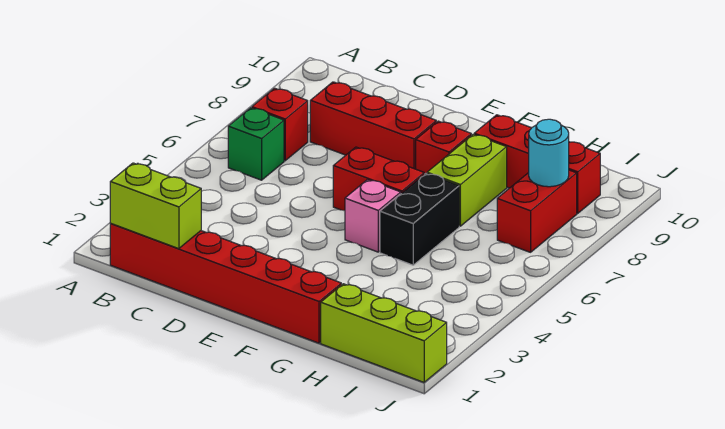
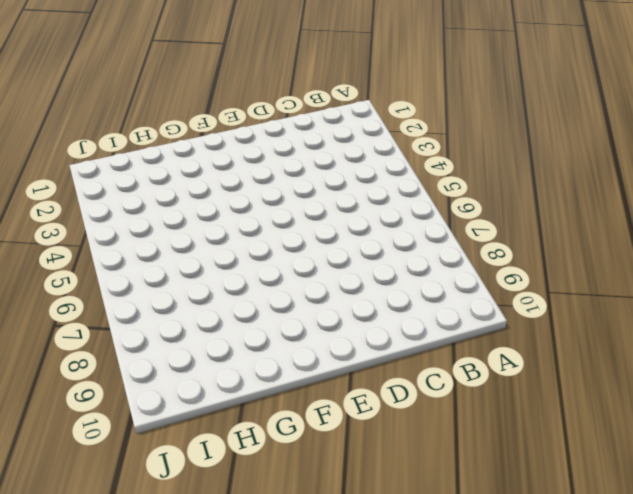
none -> red 1x6 brick [110,224,341,343]
none -> green 1x1 brick [228,108,284,180]
none -> red 1x1 brick [252,88,308,161]

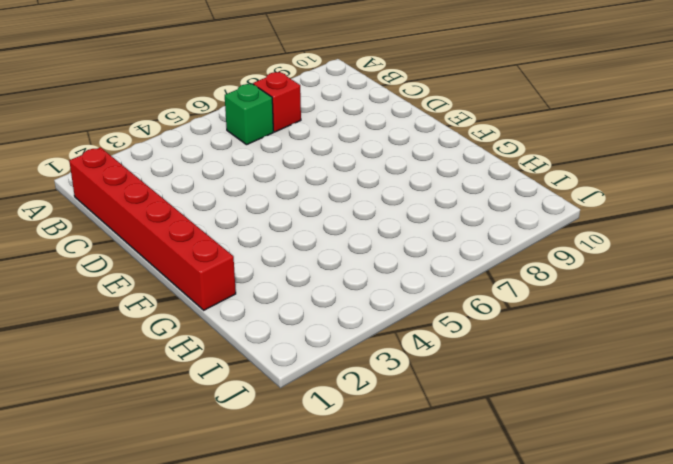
none -> red 1x3 brick [310,82,436,169]
none -> red 1x2 brick [333,147,424,211]
none -> pink 1x1 brick [345,180,401,252]

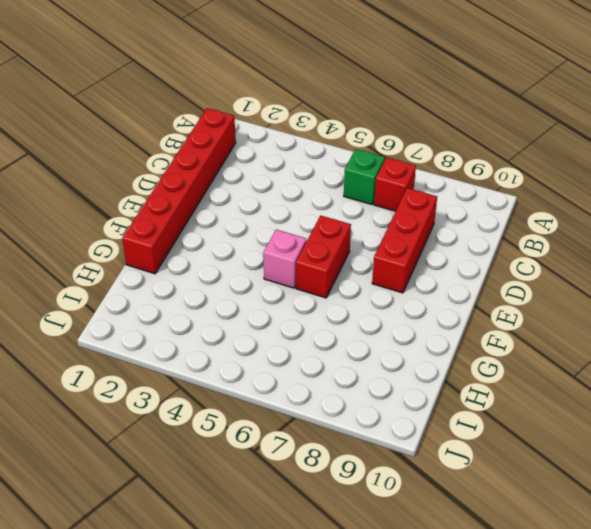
none -> red 1x1 brick [416,121,471,174]
none -> black 1x2 brick [380,173,459,265]
none -> lime 1x2 brick [427,134,507,226]

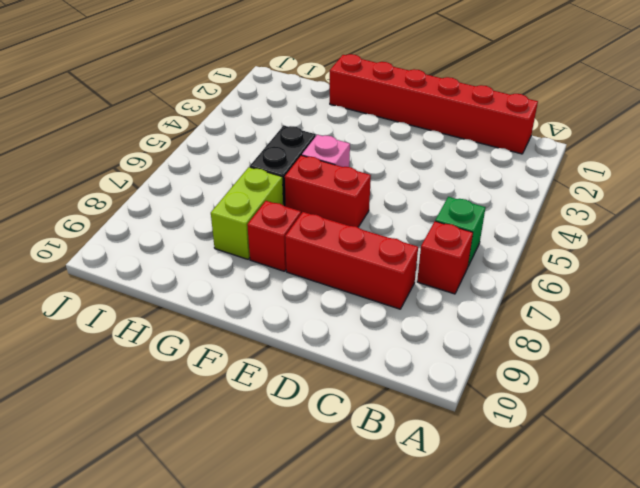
none -> red 1x3 brick [474,115,600,213]
none -> lime 1x3 brick [321,284,447,382]
none -> red 1x2 brick [497,170,577,252]

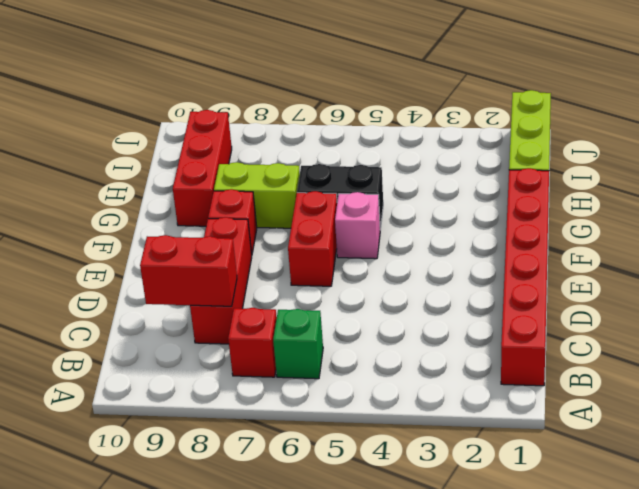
red 1x2 brick [140,235,237,306] -> red 1x2 brick moved to [497,170,577,252]
none -> lime 1x2 brick [110,163,201,249]
none -> cyan 1x1 round brick [529,119,569,187]

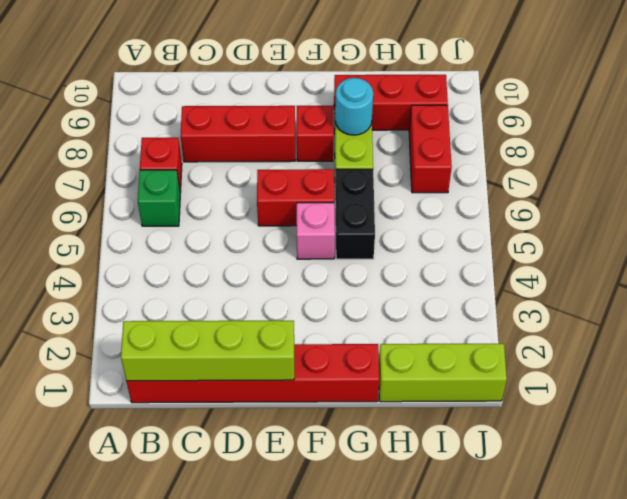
lime 1x4 brick [121,321,294,381] -> lime 1x2 brick [110,163,201,249]
cyan 1x1 round brick [335,78,373,135] -> cyan 1x1 round brick moved to [529,119,569,187]

